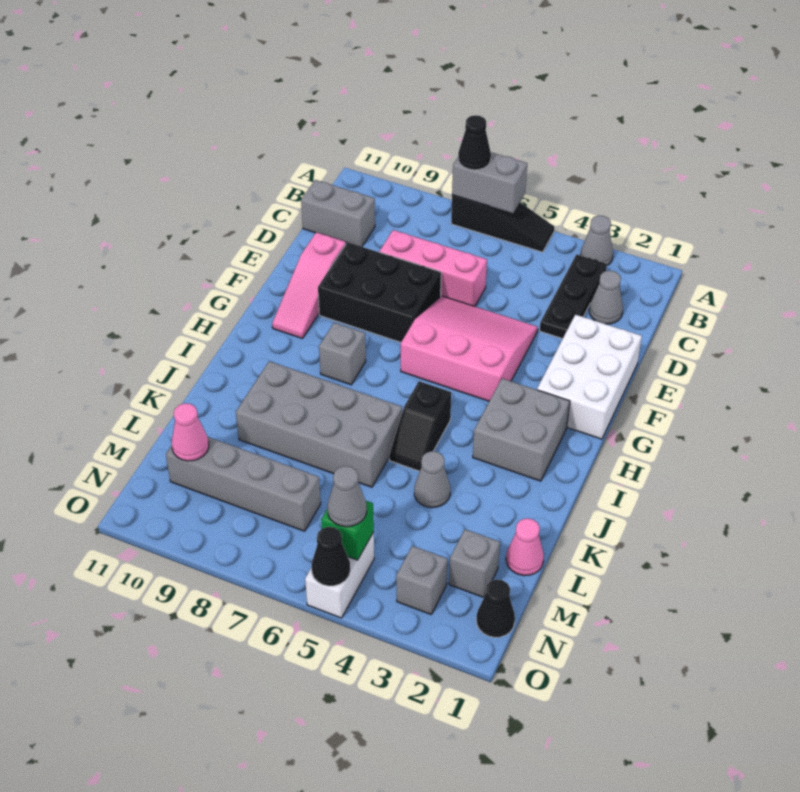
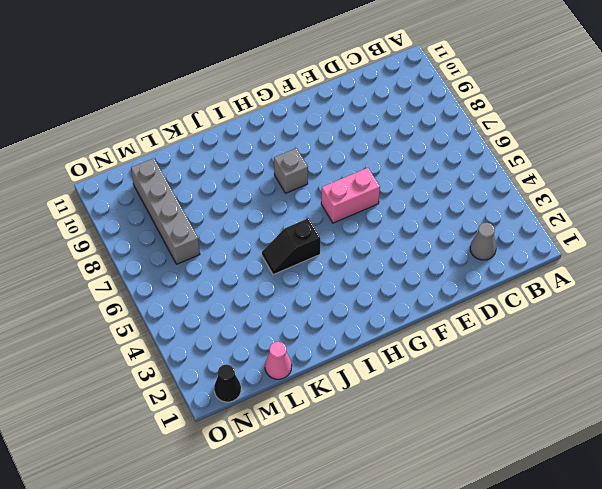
pink 1x2 brick [321,168,380,223] -> pink 3x3 slope [401,296,538,401]
none -> grey 1x1 cone [580,216,613,266]
none -> black 1x3 slope [451,195,554,252]
none -> black 1x3 plate [540,254,607,339]

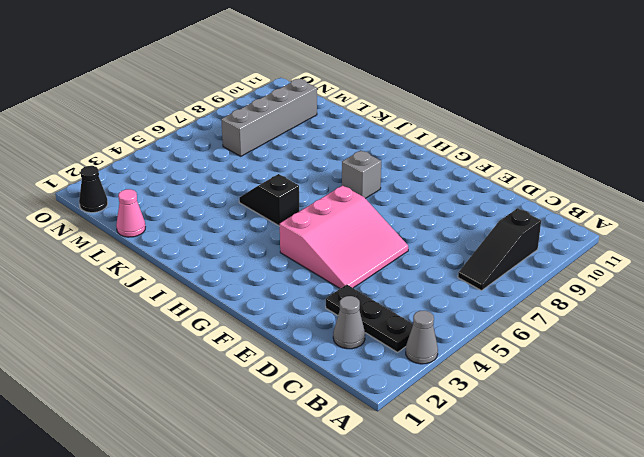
black 1x3 slope [458,208,541,291] -> black 1x3 slope moved to [451,195,554,252]
none -> grey 1x2 brick [301,180,375,247]
none -> pink 1x3 brick [379,230,487,306]
none -> white 2x3 brick [537,315,642,439]

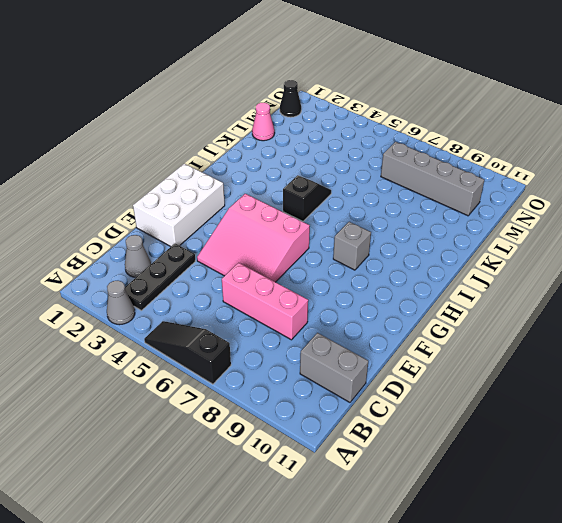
none -> black 2x3 brick [318,242,441,342]
none -> pink 1x3 slope [272,232,346,338]
none -> grey 2x2 brick [473,378,570,481]

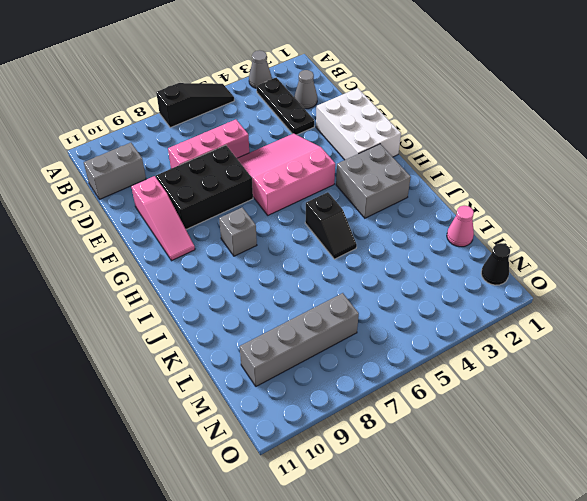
none -> grey 2x4 brick [236,361,402,487]
none -> grey 1x1 cone [414,451,450,508]
none -> grey 1x1 brick [449,529,500,597]

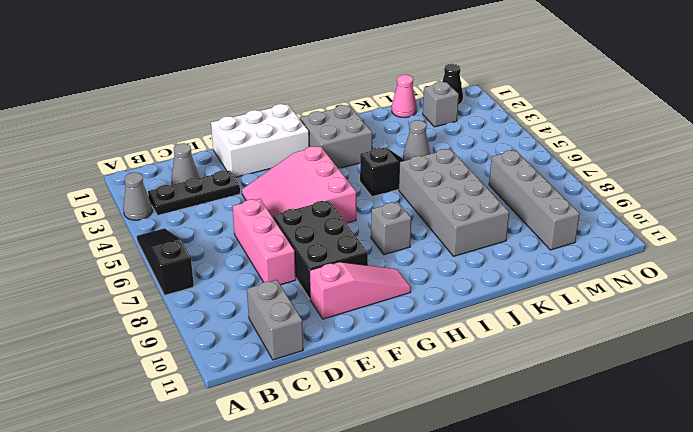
none -> grey 1x1 brick [396,546,447,614]
none -> white 1x2 brick [305,532,374,618]
none -> grey 1x2 brick [452,152,527,213]

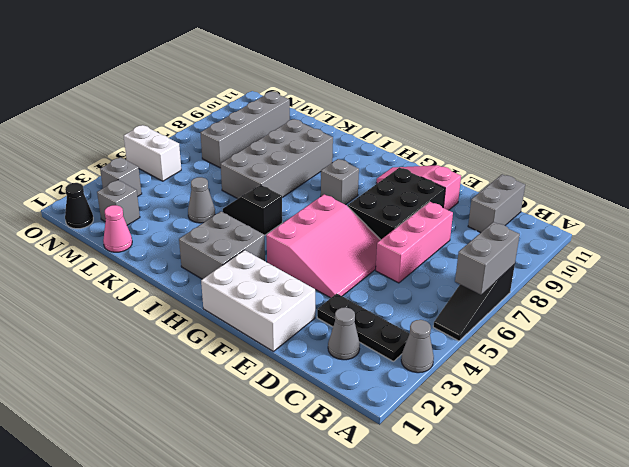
none -> pink 1x1 cone [172,403,209,461]
none -> green 1x1 brick [321,501,374,560]
none -> black 1x1 cone [312,527,350,586]

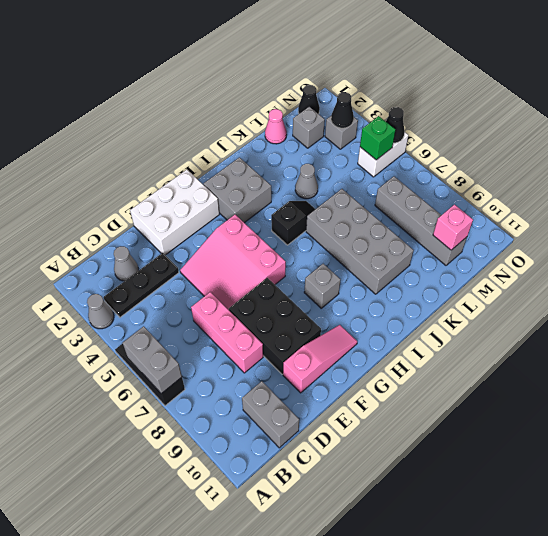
pink 1x1 brick [433,205,473,250] -> pink 1x1 cone [172,403,209,461]
black 1x1 cone [331,92,354,128] -> black 1x1 cone moved to [458,115,491,170]
none -> grey 1x1 cone [328,466,367,527]

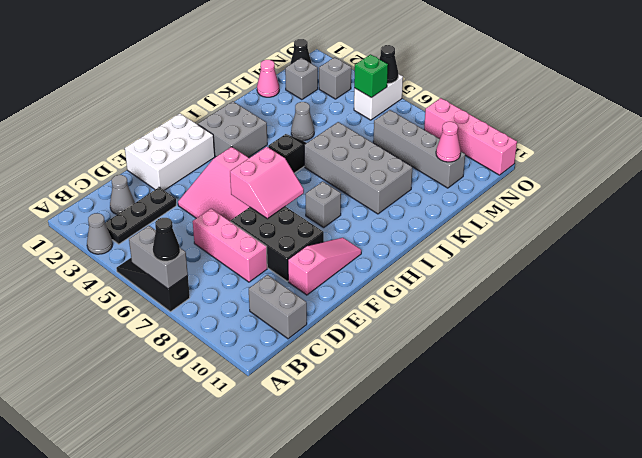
pink 2x2 slope [230,147,304,219] -> none
pink 1x4 brick [424,98,517,175] -> none
none -> grey 1x1 cone [328,466,367,527]

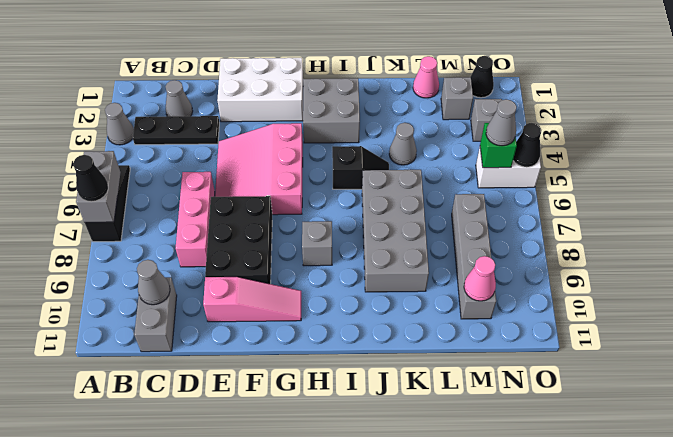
grey 1x1 cone [137,260,170,305] -> none

